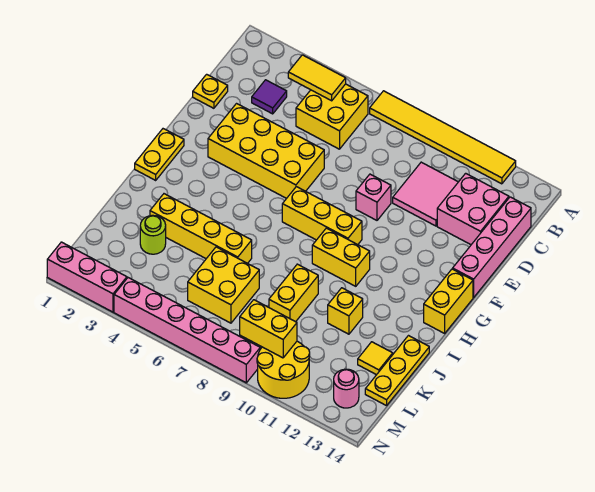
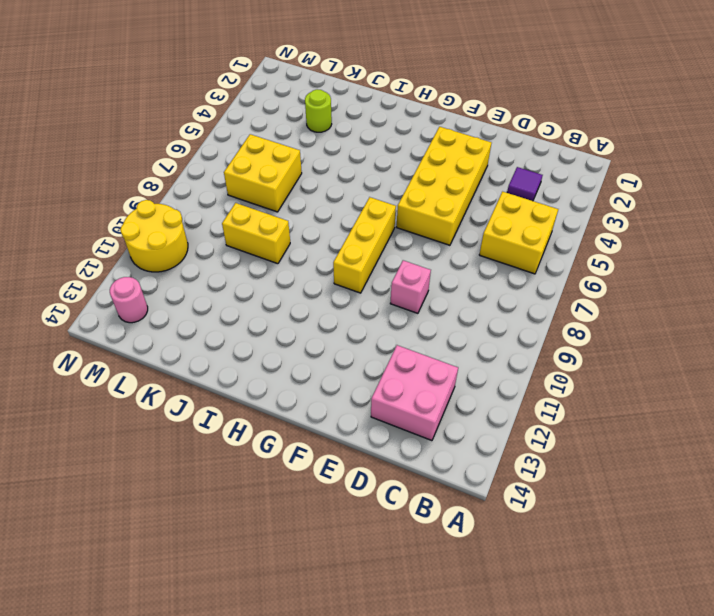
none -> yellow 1x6 tile [370,91,516,184]
none -> pink 2x2 tile [393,162,458,226]
none -> pink 1x4 brick [453,197,531,297]

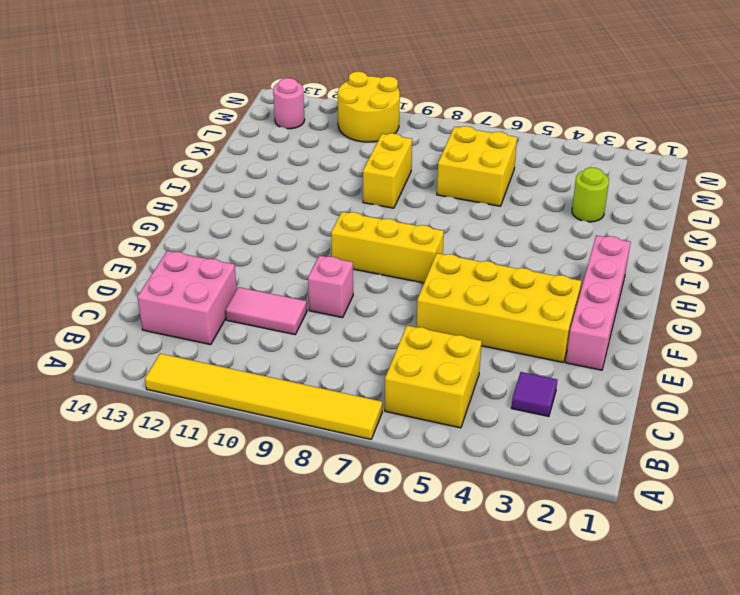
pink 1x2 tile [226,287,307,335] -> pink 2x2 tile [393,162,458,226]
pink 1x4 brick [566,235,631,370] -> pink 1x4 brick moved to [453,197,531,297]
none -> yellow 1x1 plate [193,74,228,108]
none -> yellow 1x2 plate [135,129,184,180]
none -> yellow 1x2 brick [424,269,473,333]

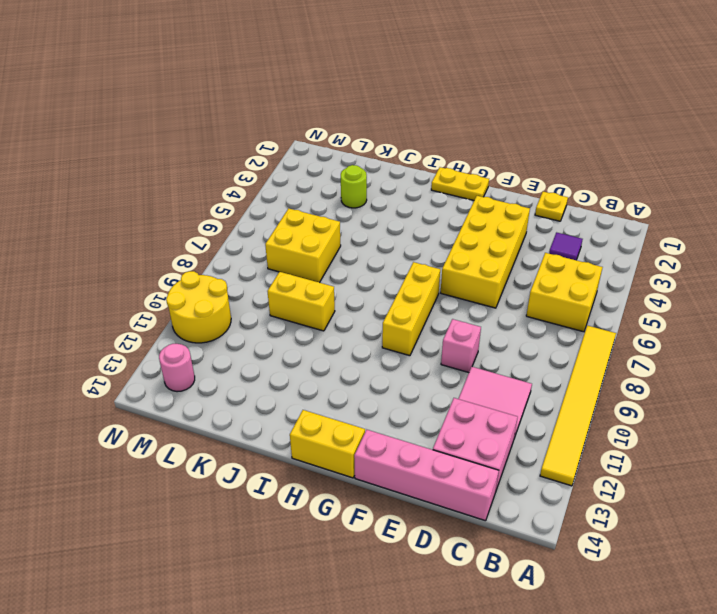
none -> yellow 1x2 brick [312,228,370,286]
none -> yellow 1x4 brick [150,194,252,263]
none -> yellow 1x1 brick [328,288,363,334]

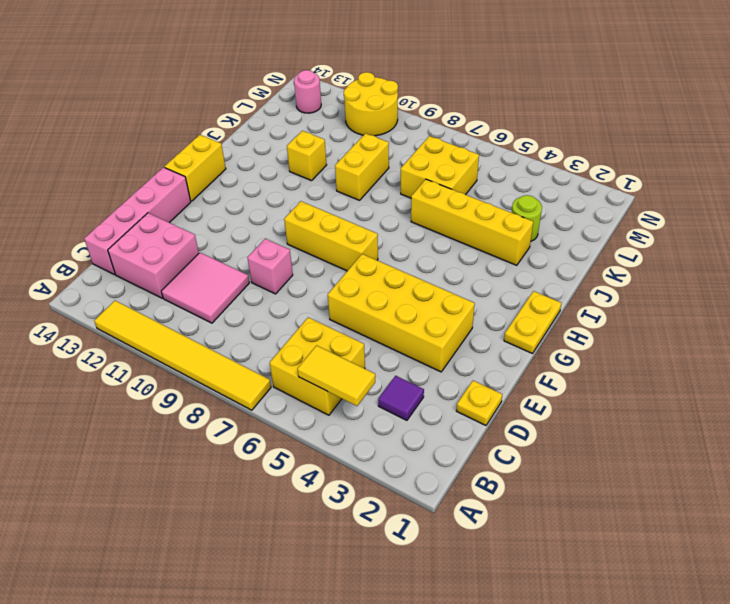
none -> yellow 1x2 brick [312,228,370,286]
none -> yellow 1x3 plate [365,336,429,406]
none -> yellow 1x1 tile [358,342,393,375]

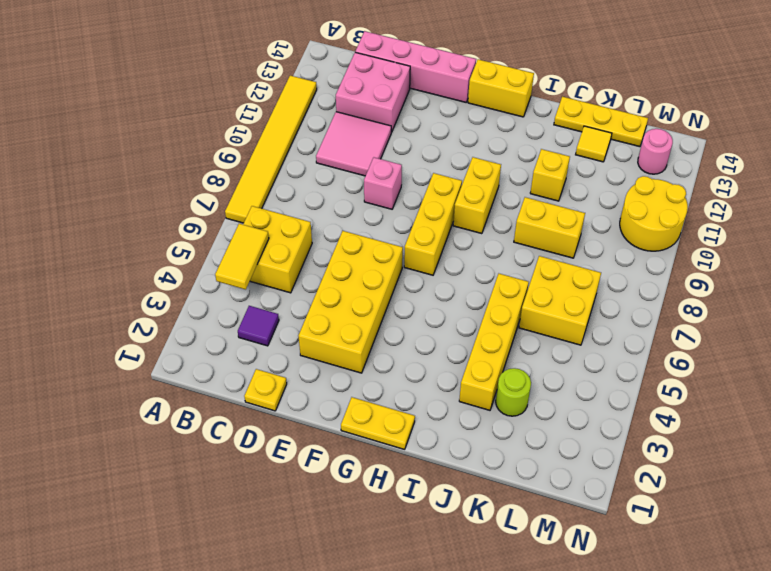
none -> pink 1x3 brick [47,242,127,312]
none -> pink 1x6 brick [114,278,260,383]
none -> yellow 1x2 brick [240,300,297,358]

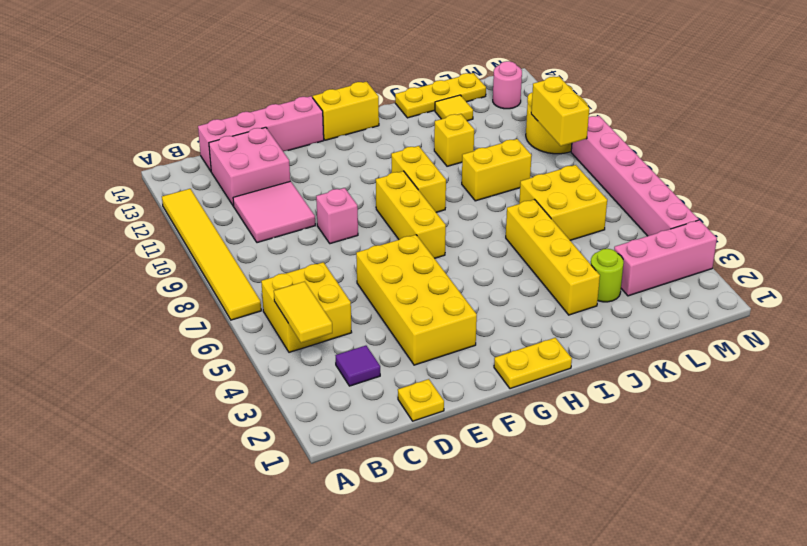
pink 1x3 brick [614,220,717,296] -> pink 1x3 brick turned to [47,242,127,312]

